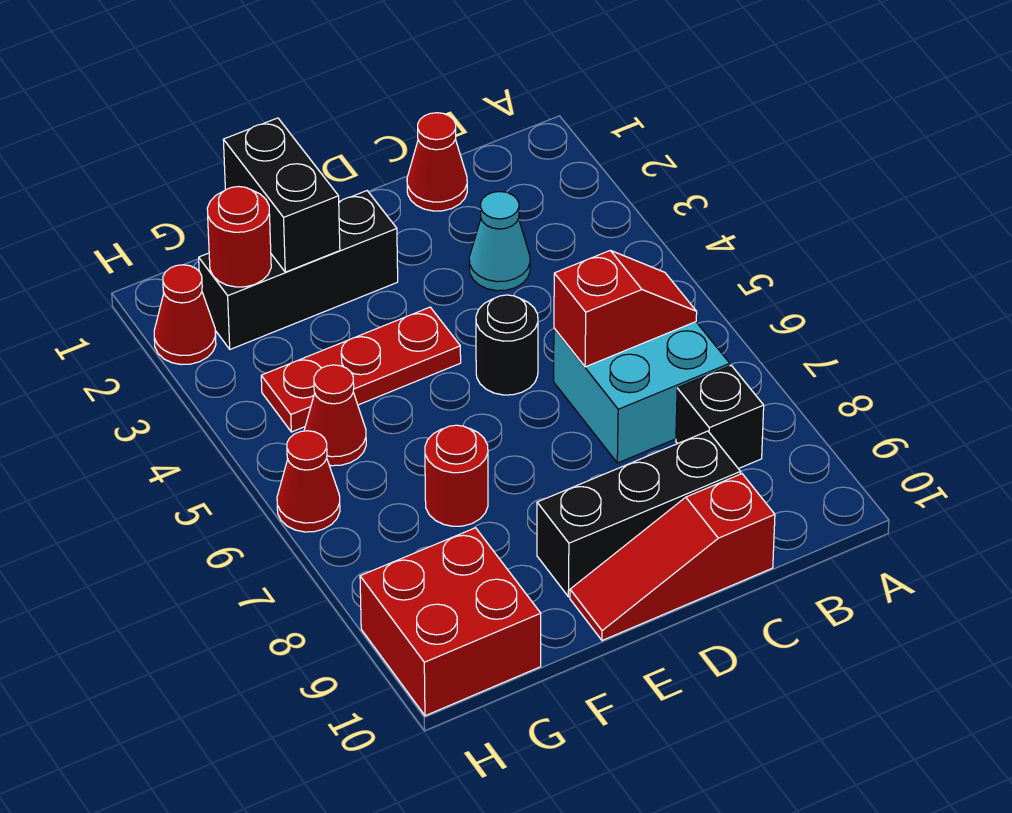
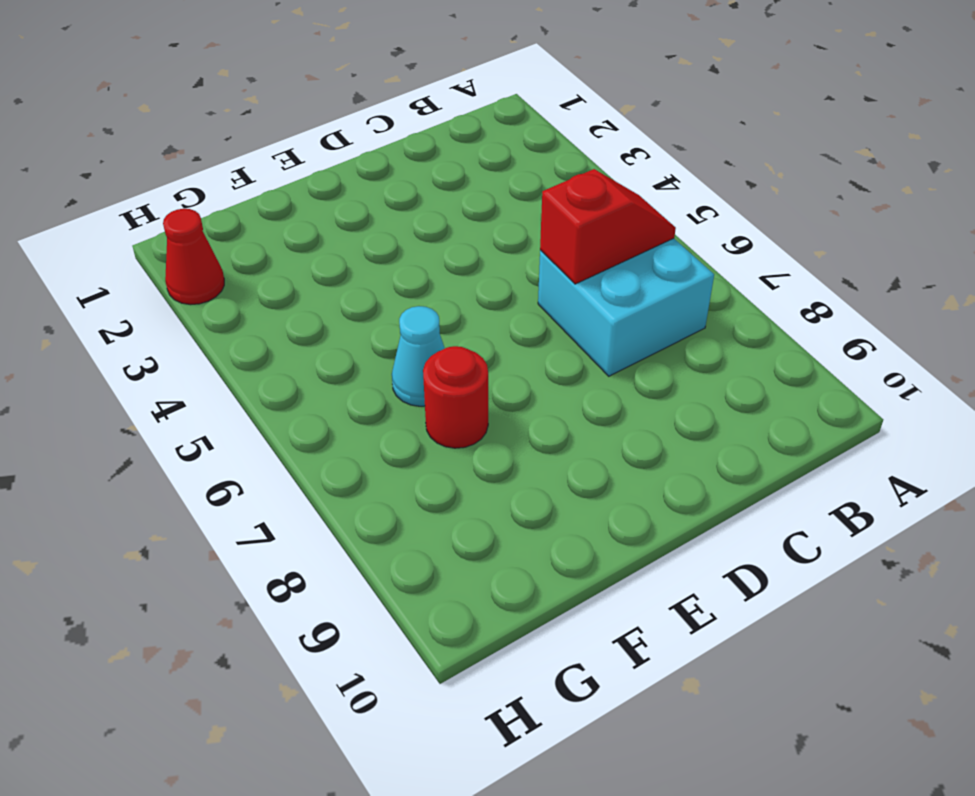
cyan 1x1 cone [392,306,445,406] -> cyan 1x1 cone moved to [469,192,530,291]
none -> black 1x1 brick [676,366,764,469]
none -> red 1x1 cone [407,113,467,211]
none -> black 1x3 brick [537,431,741,597]

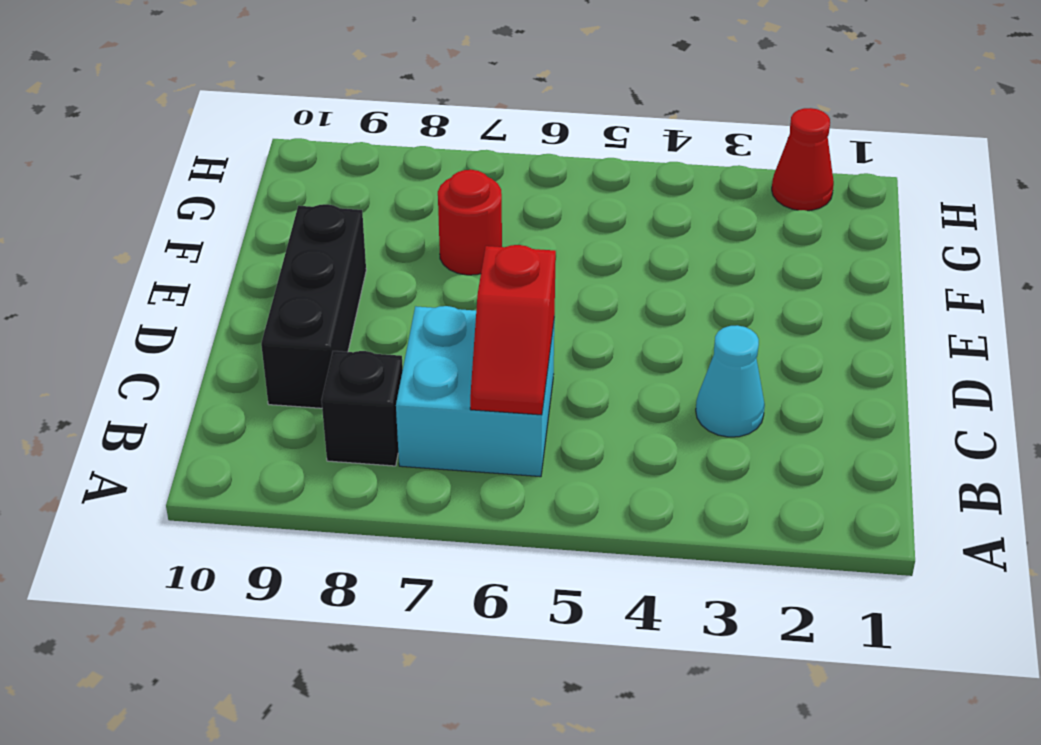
none -> red 1x1 cone [407,113,467,211]
none -> red 1x3 slope [570,474,775,640]
none -> black 1x1 round brick [476,295,538,395]

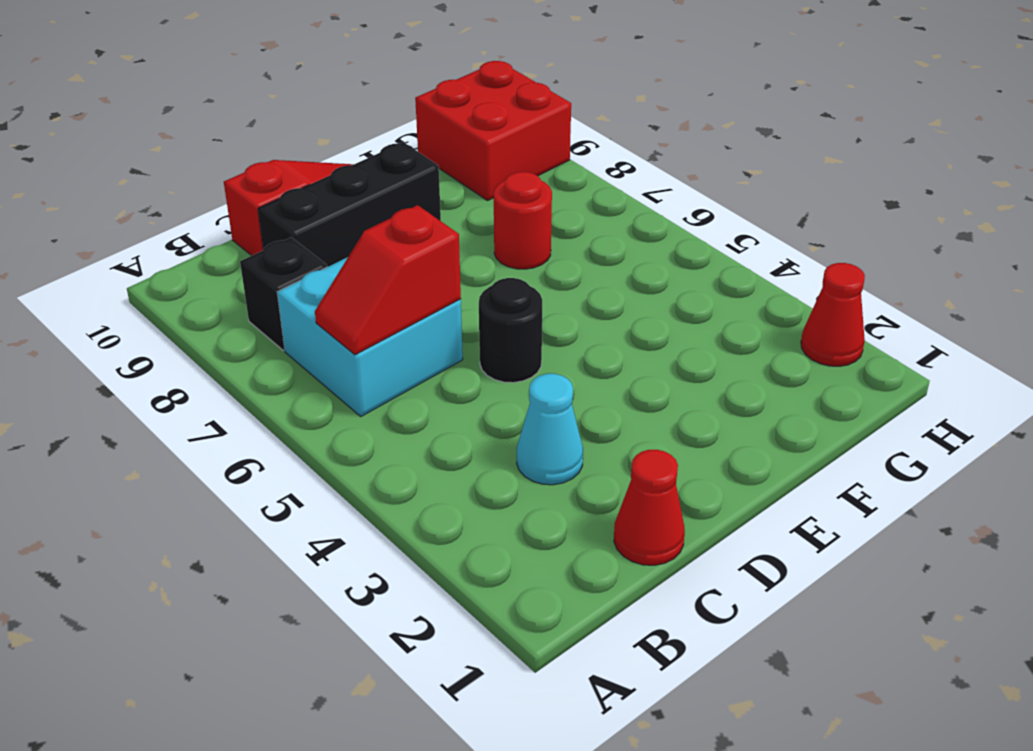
none -> black 1x3 brick [199,191,398,349]
none -> red 1x3 plate [261,307,461,432]
none -> red 1x1 cone [304,365,366,466]

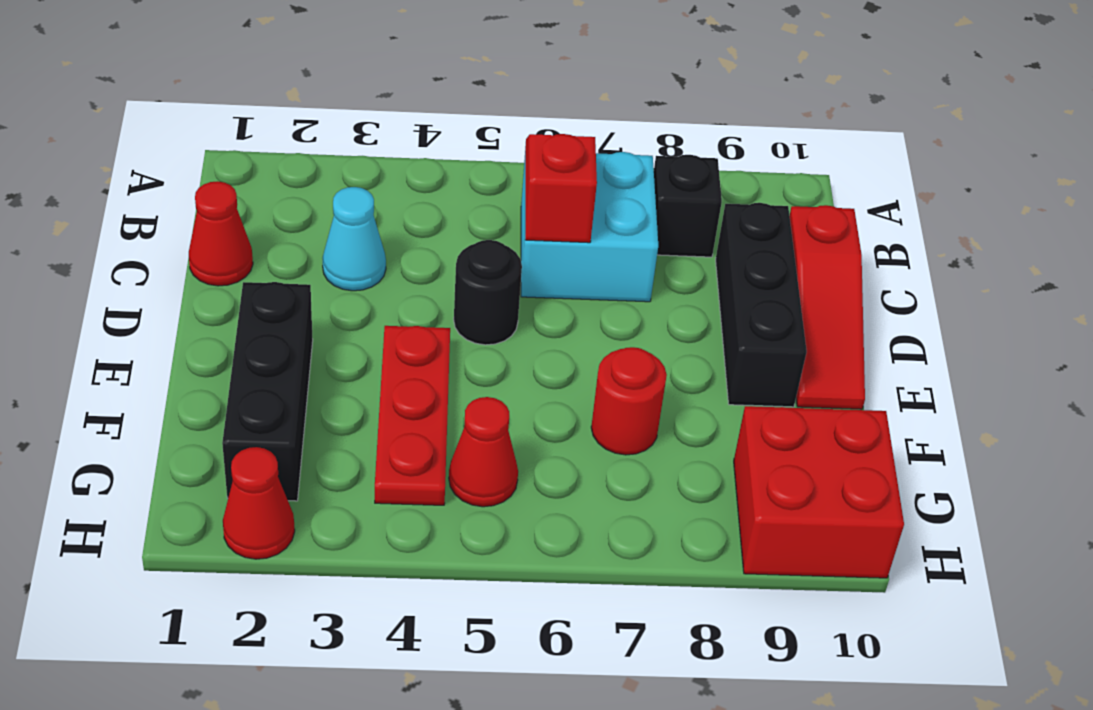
none -> red 1x1 cone [277,431,340,532]
none -> black 1x2 brick [223,118,340,272]
none -> red 1x1 round brick [207,187,271,287]

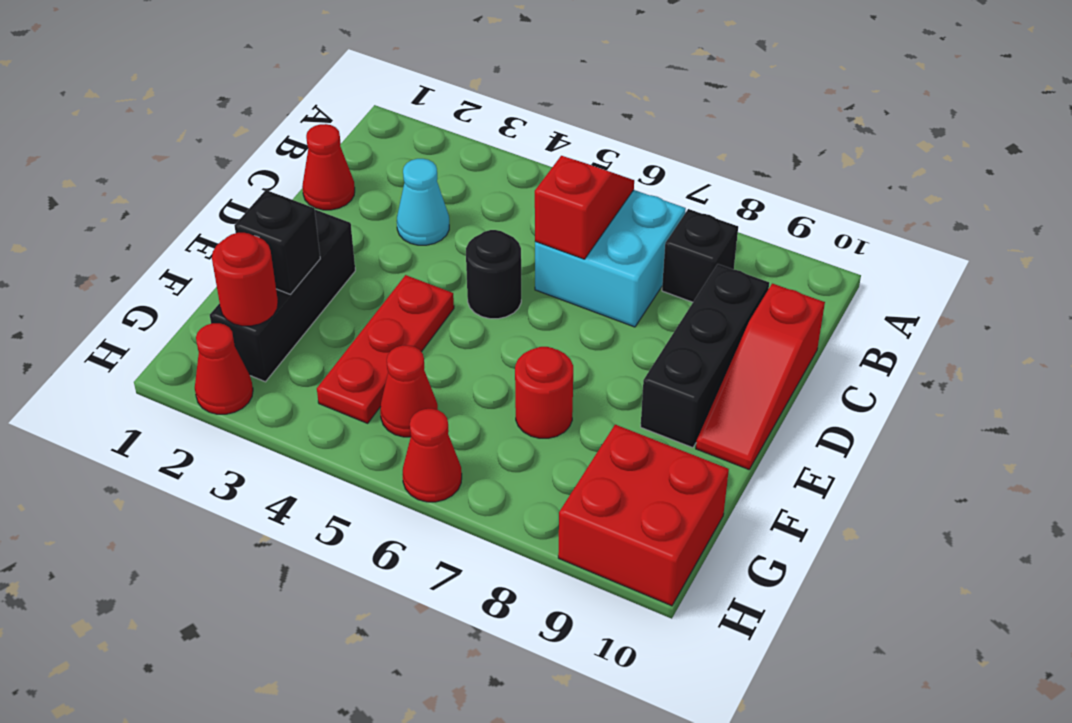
black 1x1 brick [234,190,320,294] -> black 1x2 brick [223,118,340,272]

